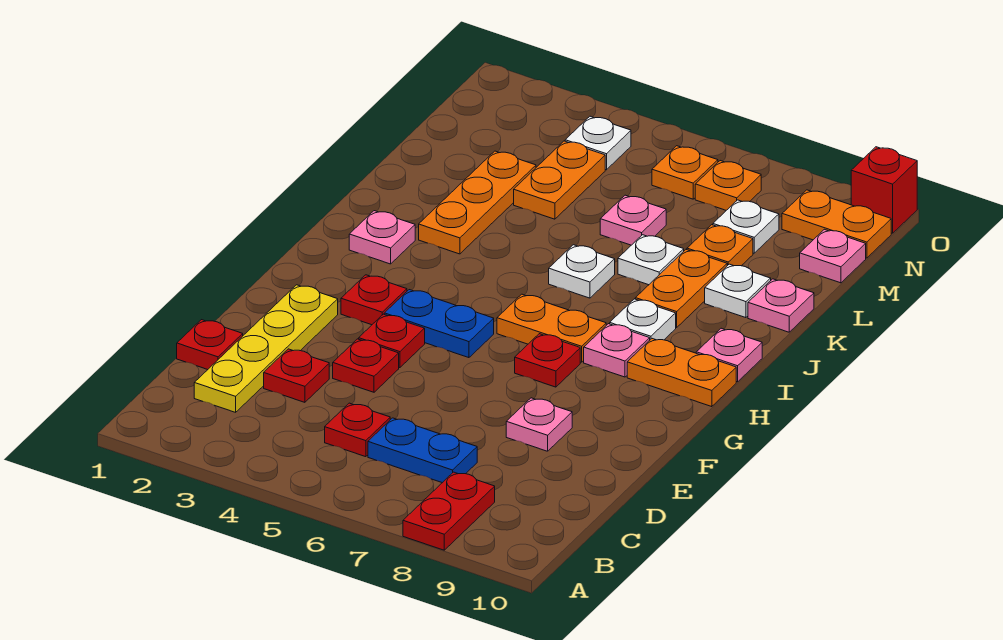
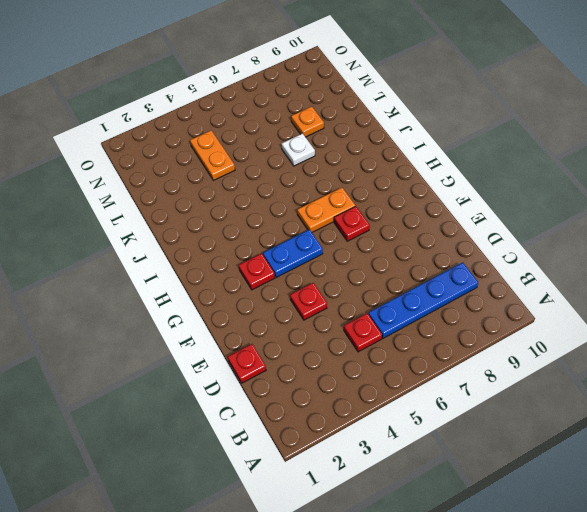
blue 1x4 plate [368,262,478,338] -> blue 1x2 plate [368,418,477,483]
none -> red 1x2 plate [403,472,495,550]
none -> yellow 1x4 plate [194,285,338,412]
none -> red 1x1 plate [264,349,329,402]
none -> pink 1x1 plate [506,398,572,451]

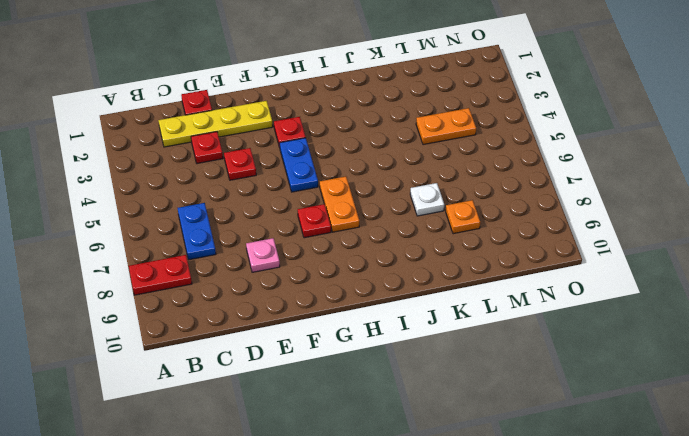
none -> red 1x1 plate [325,403,390,457]
none -> red 1x1 plate [359,314,425,368]
none -> pink 1x1 plate [584,324,650,377]
none -> orange 1x2 plate [627,339,736,407]

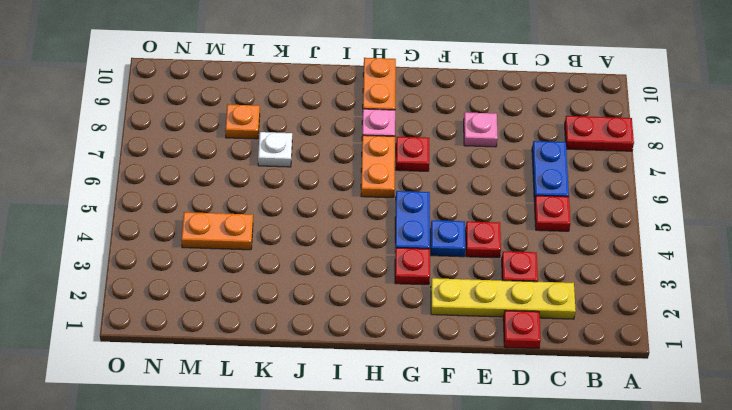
blue 1x1 plate [431,220,465,257] -> red 1x1 plate [359,314,425,368]
none -> pink 1x1 plate [349,211,415,264]
none -> white 1x1 plate [610,299,676,340]
none -> pink 1x1 plate [696,328,762,382]
none -> orange 1x3 plate [419,151,536,254]

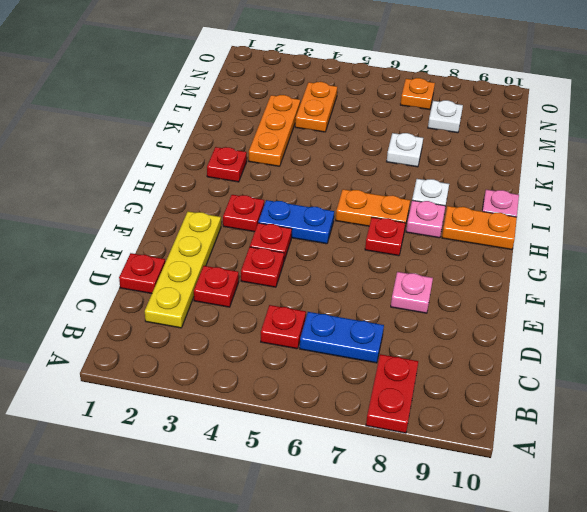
red 1x1 plate [207,147,247,182] -> pink 1x1 plate [349,211,415,264]
none -> white 1x1 plate [549,245,615,298]
none -> orange 1x2 plate [635,250,727,328]
none -> white 1x1 plate [705,264,771,318]
none -> pink 1x1 plate [748,279,814,332]

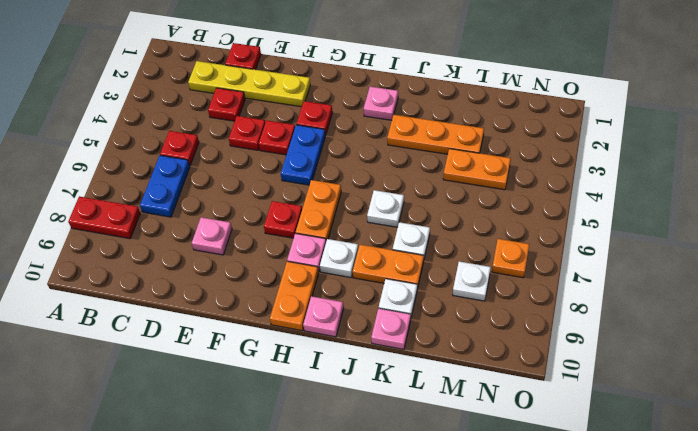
none -> pink 1x1 plate [600,195,666,245]
none -> orange 1x1 plate [687,225,753,266]
none -> pink 1x1 plate [800,229,866,283]
none -> white 1x1 plate [565,116,631,170]

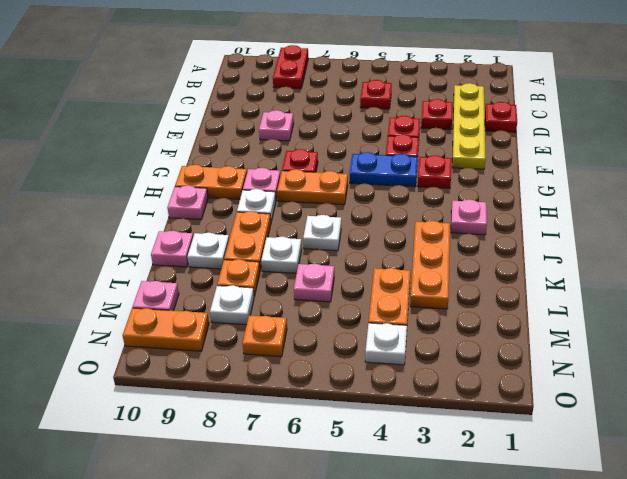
none -> blue 1x2 plate [368,418,477,483]
none -> orange 1x1 plate [652,146,718,199]
none -> red 1x1 brick [851,147,917,233]

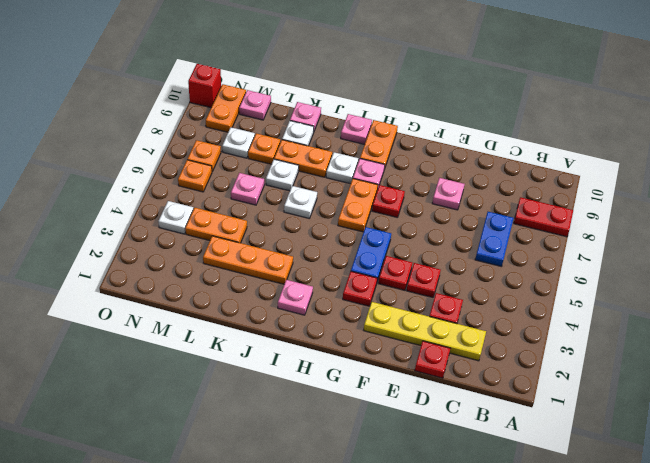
none -> red 1x1 plate [325,403,390,457]

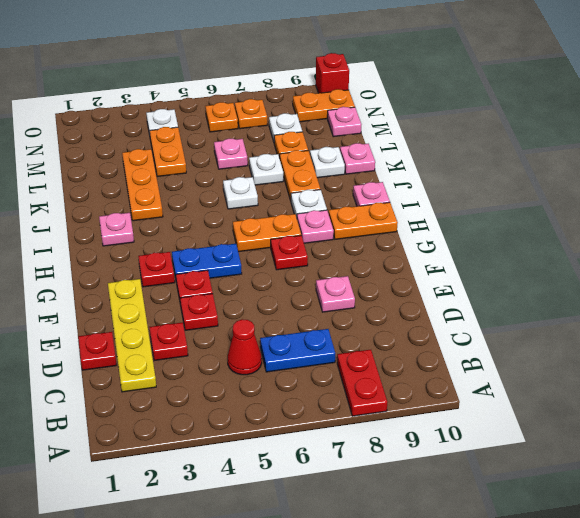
red 1x1 cone [228,319,262,375] -> red 1x1 plate [325,403,390,457]

